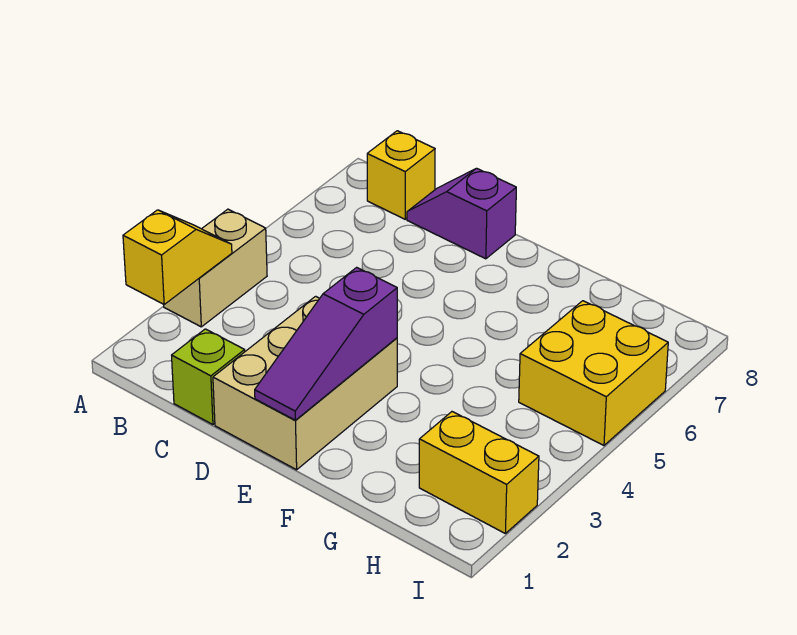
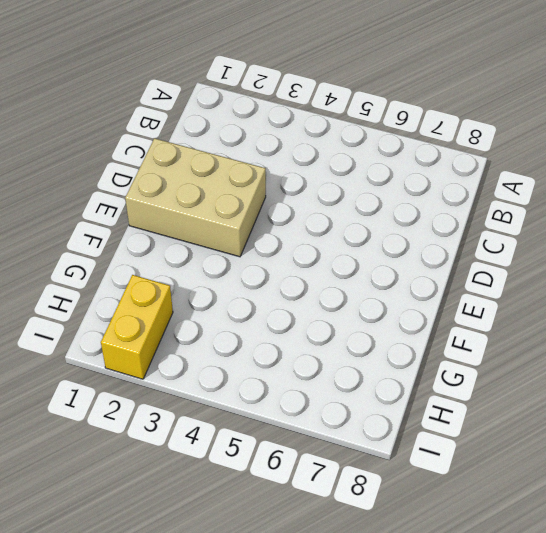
none -> tan 1x2 brick [164,209,267,327]
none -> yellow 1x1 brick [367,131,435,219]

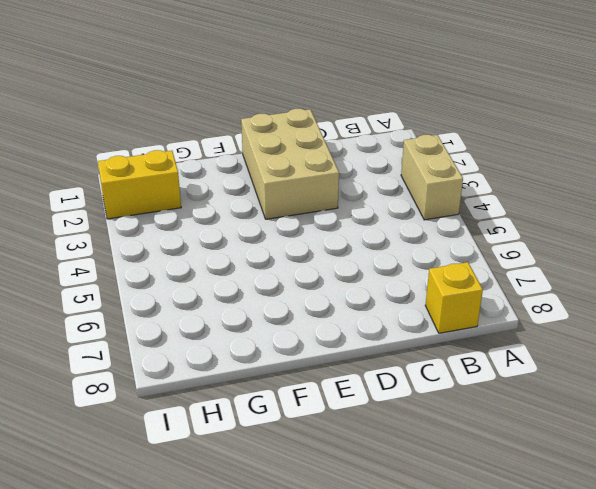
none -> lime 1x1 brick [172,329,245,425]
none -> purple 1x2 slope [407,168,516,259]

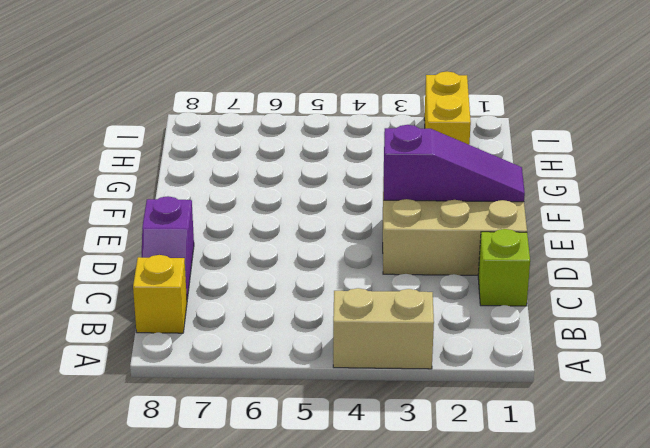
none -> yellow 2x2 brick [519,301,668,445]
none -> yellow 1x2 slope [123,210,232,304]

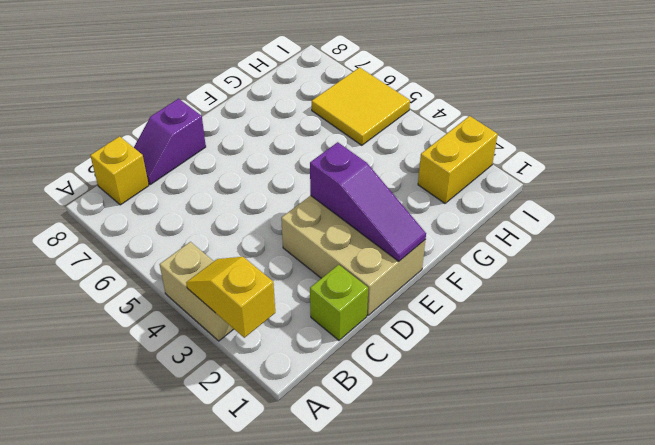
yellow 2x2 tile [312,67,410,145] -> yellow 2x2 brick [519,301,668,445]

